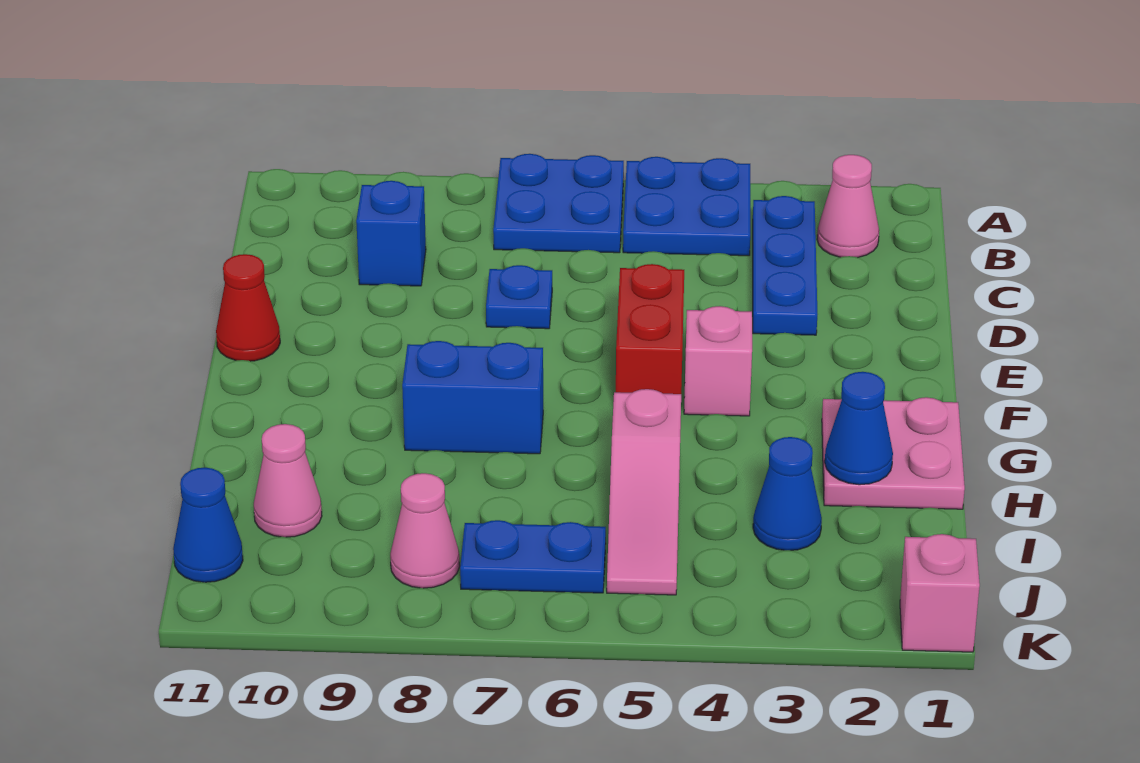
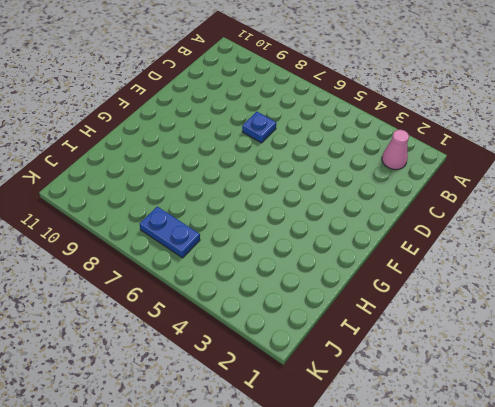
none -> blue 2x2 plate [623,157,750,256]
none -> blue 2x2 plate [493,154,624,253]
none -> blue 1x3 plate [753,196,817,335]

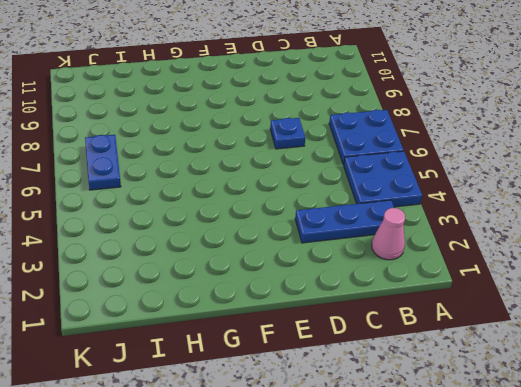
none -> blue 1x1 brick [356,181,426,286]
none -> red 1x2 brick [616,264,684,394]
none -> red 1x1 cone [216,254,280,361]

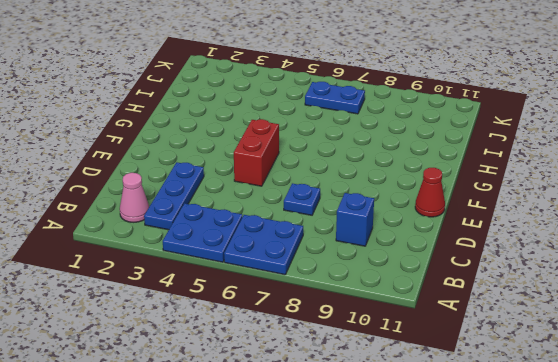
none -> pink 1x1 brick [684,306,752,416]
none -> pink 2x2 plate [822,397,965,509]
none -> blue 1x2 brick [402,341,543,454]

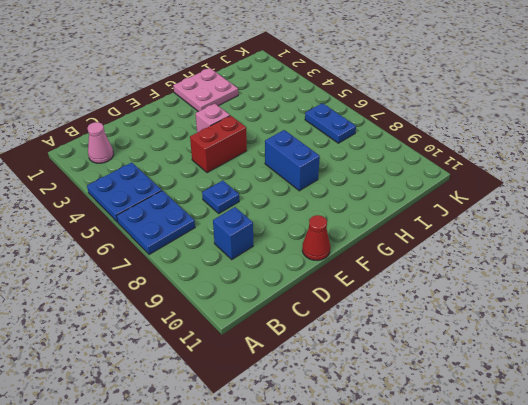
none -> blue 1x3 plate [753,196,817,335]
none -> pink 1x3 slope [607,389,681,595]
none -> blue 1x1 cone [753,437,822,550]

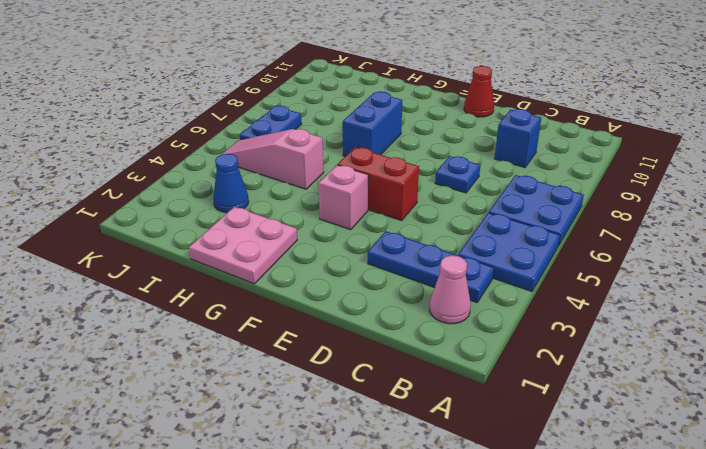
none -> pink 1x1 cone [254,424,322,537]
none -> pink 1x1 cone [390,473,460,588]
none -> blue 1x1 cone [173,468,243,582]

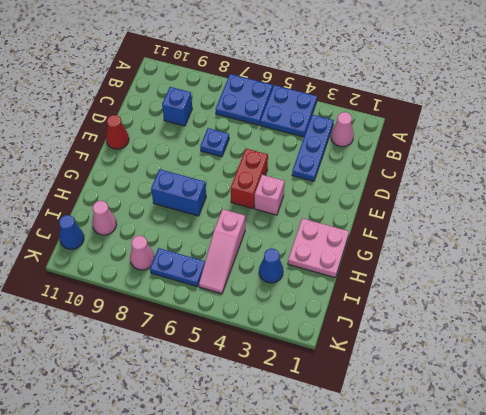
none -> pink 1x1 brick [900,534,980,652]
none -> blue 1x1 cone [825,372,893,485]

